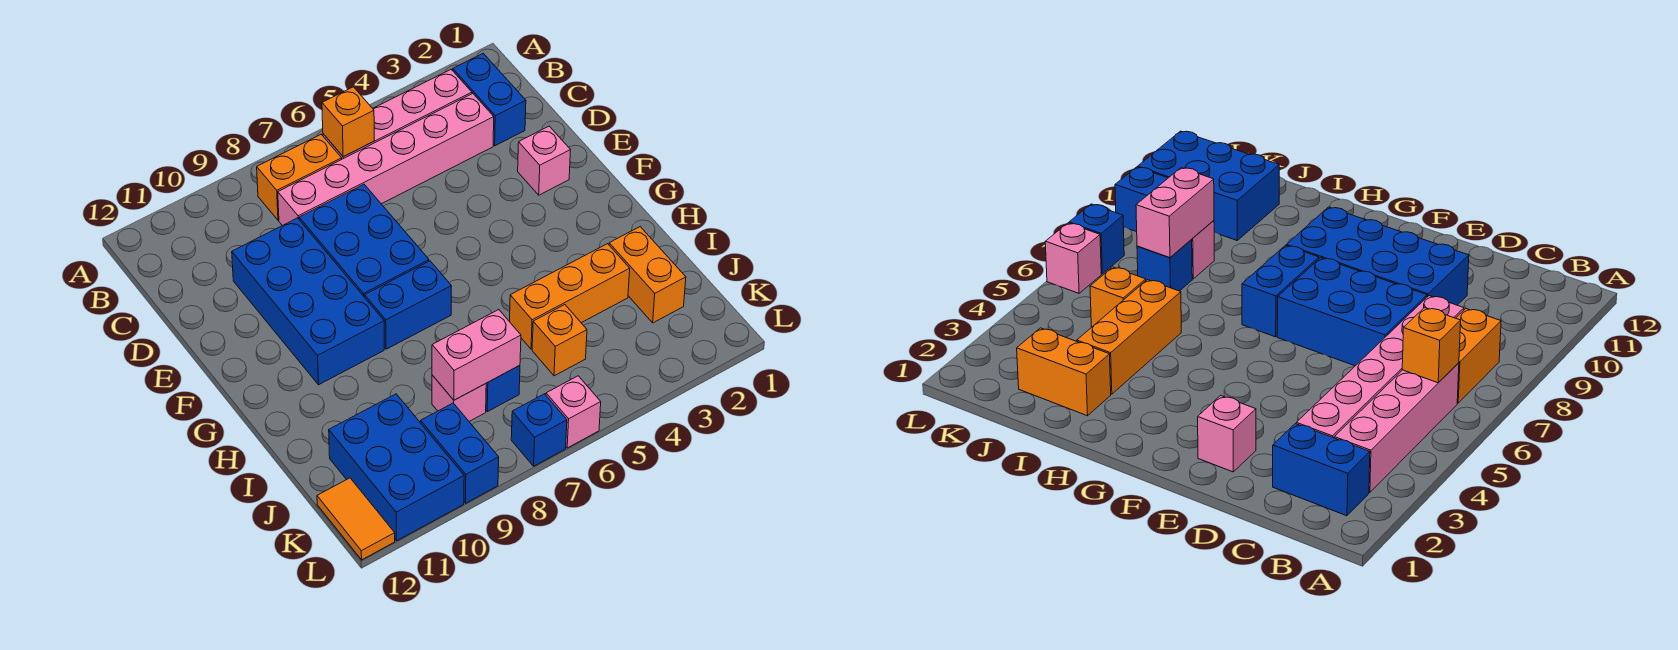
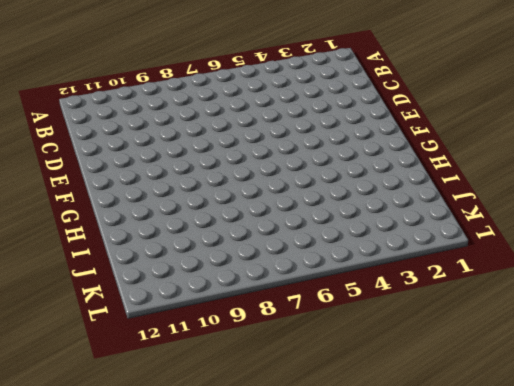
none -> blue 1x2 brick [453,54,526,146]
none -> pink 1x4 brick [323,70,472,159]
none -> orange 1x2 brick [257,135,342,220]

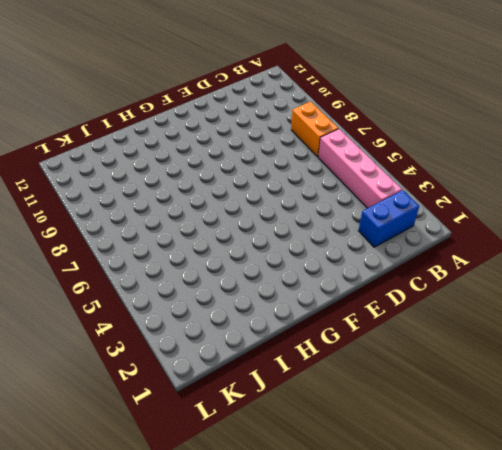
none -> pink 1x6 brick [278,94,494,226]
none -> blue 2x3 brick [299,184,429,297]
none -> blue 2x4 brick [232,218,384,385]

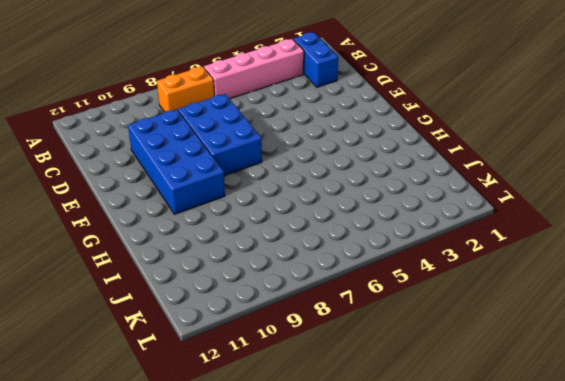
none -> pink 1x6 brick [278,94,494,226]
none -> pink 1x1 brick [518,126,571,195]
none -> blue 1x2 brick [365,261,451,349]

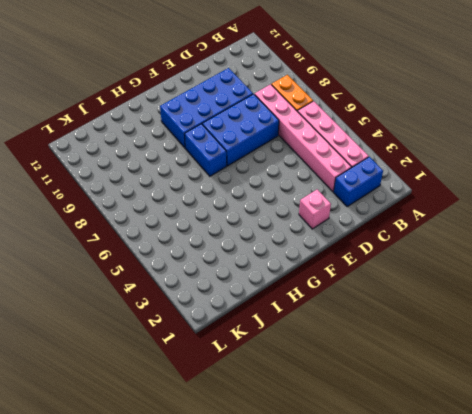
none -> orange 1x2 brick [609,227,686,323]
none -> orange 1x3 brick [510,244,630,349]
none -> orange 1x1 brick [532,305,587,376]

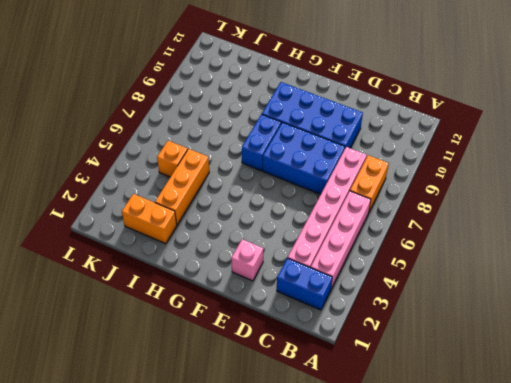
none -> blue 1x1 brick [486,366,520,412]
none -> pink 1x1 brick [432,375,486,421]
none -> blue 2x3 brick [329,394,464,541]

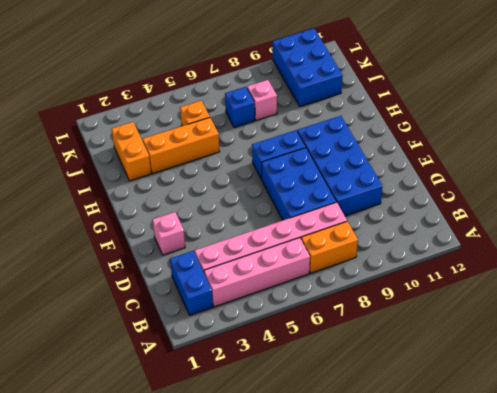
none -> blue 1x2 brick [421,403,499,503]
none -> orange 1x2 tile [317,478,395,560]
none -> pink 1x1 brick [546,376,601,448]

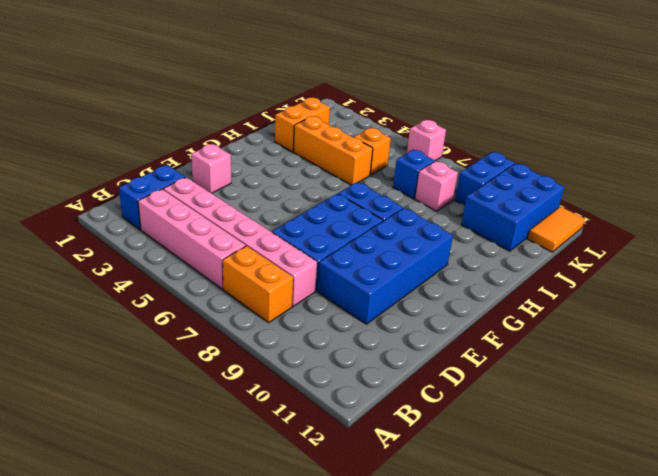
none -> blue 1x1 brick [511,394,567,466]
none -> orange 1x1 brick [322,87,374,157]
none -> pink 1x2 brick [432,310,521,400]

